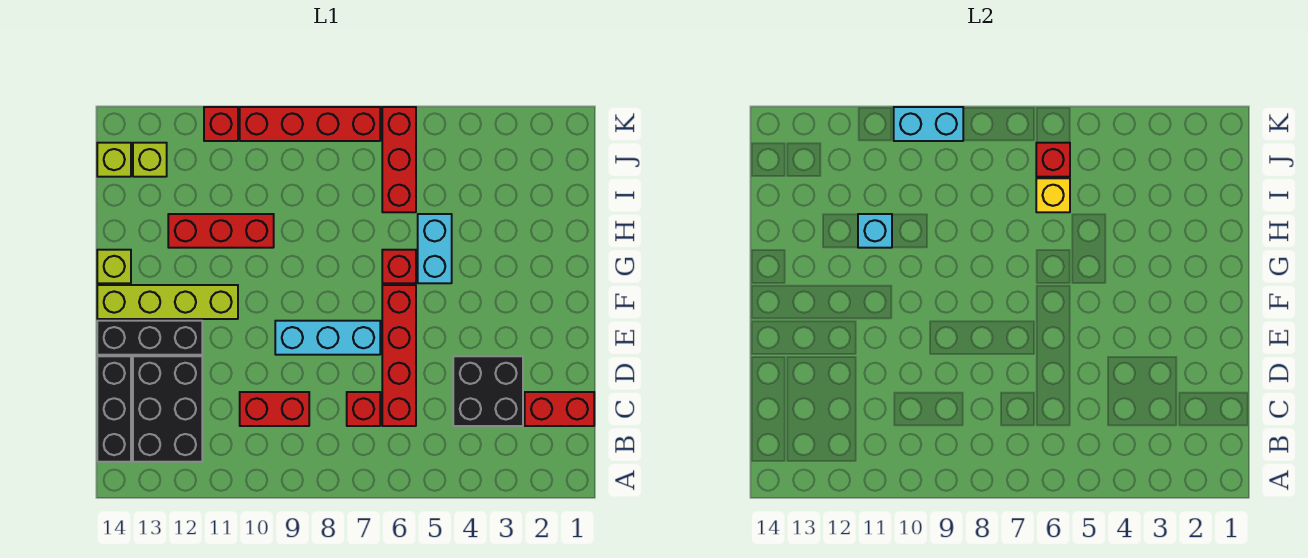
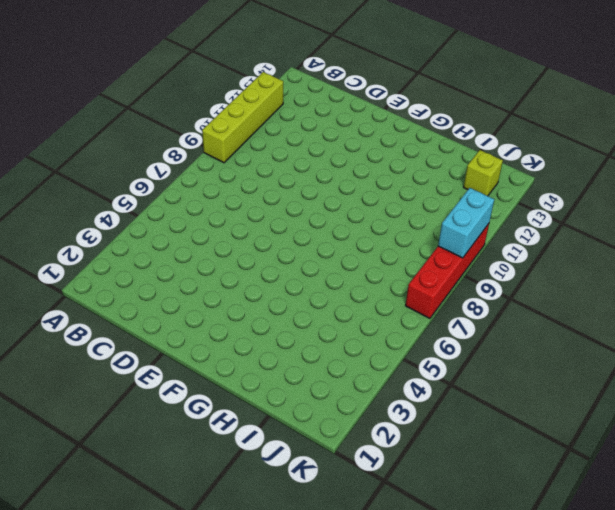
lime 1x4 brick [202,72,283,163] -> lime 1x4 brick moved to [97,285,238,319]
none -> black 2x3 brick [133,356,202,462]
none -> black 1x3 brick [97,356,131,462]
none -> red 1x2 brick [525,392,594,426]

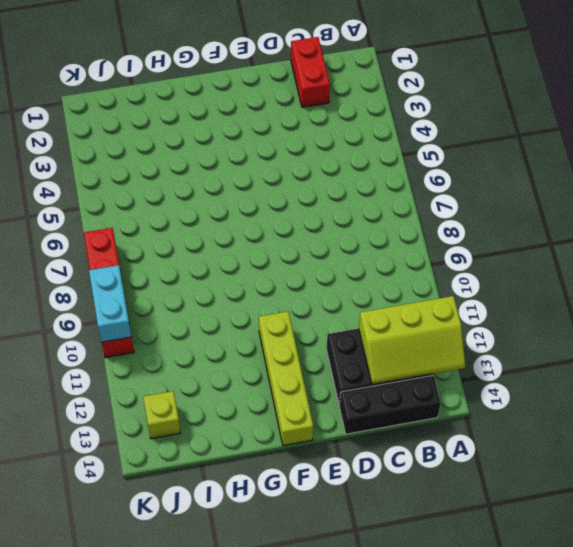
lime 2x3 slope [359,296,465,385] -> none
none -> black 2x2 brick [453,356,523,426]
none -> red 1x4 brick [382,285,416,426]
none -> red 1x1 brick [347,392,380,426]

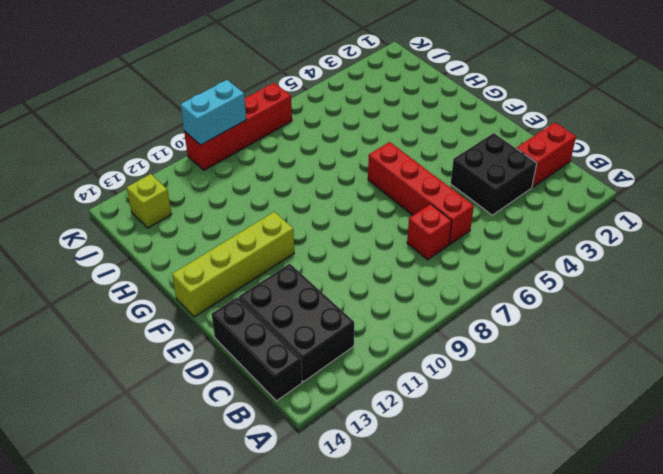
none -> red 1x2 brick [240,392,309,426]
none -> cyan 1x3 brick [275,321,380,355]
none -> black 1x3 brick [97,321,202,355]

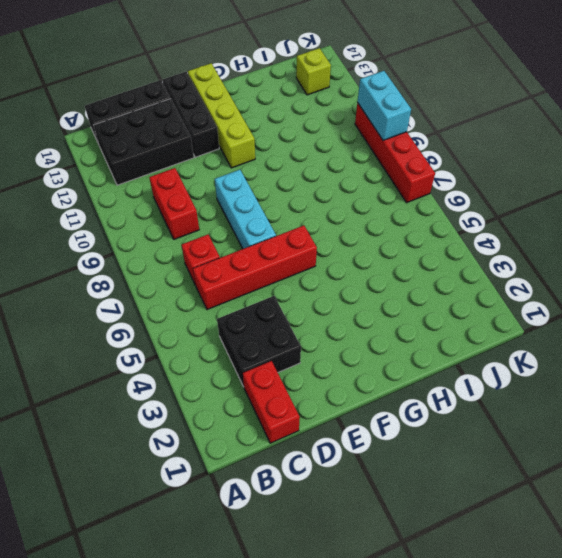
none -> cyan 1x2 brick [418,214,452,283]
none -> red 1x1 brick [382,250,416,283]
none -> lime 1x1 brick [97,250,131,283]

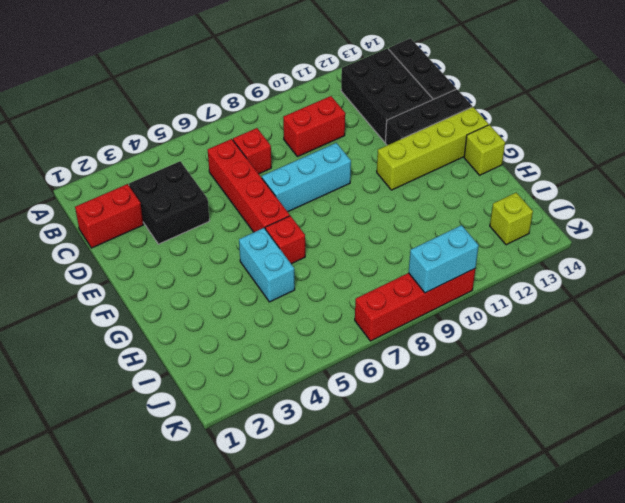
none -> red 1x3 brick [168,214,274,248]
none -> red 1x3 brick [382,107,416,212]
none -> lime 1x1 brick [97,143,131,177]

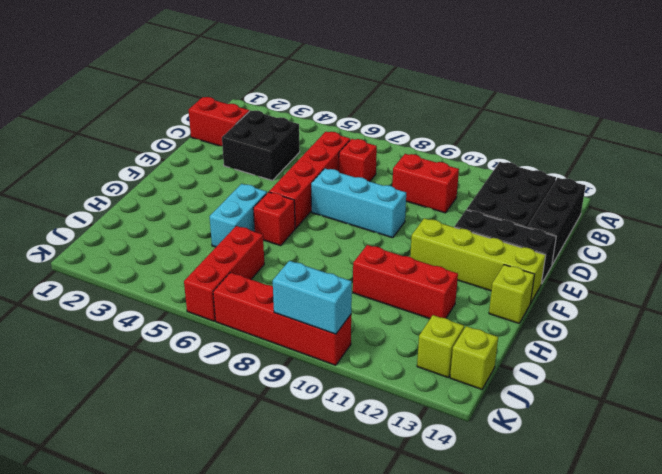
none -> red 1x1 brick [204,107,238,141]
none -> cyan 1x1 brick [858,214,892,248]
none -> yellow 1x1 brick [1036,178,1070,212]

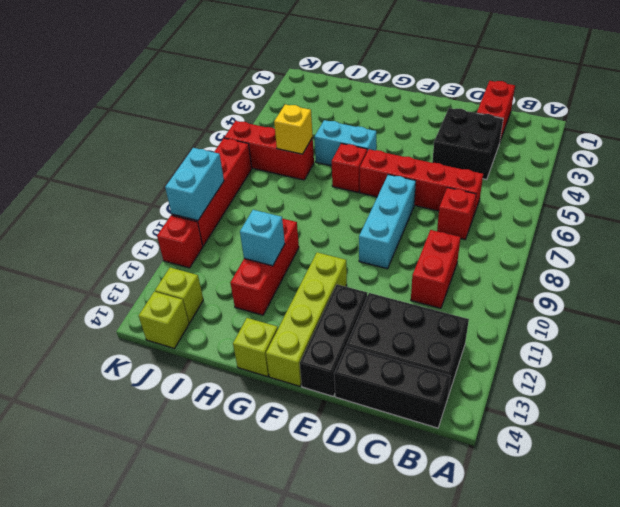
none -> red 1x1 brick [1036,143,1070,177]

